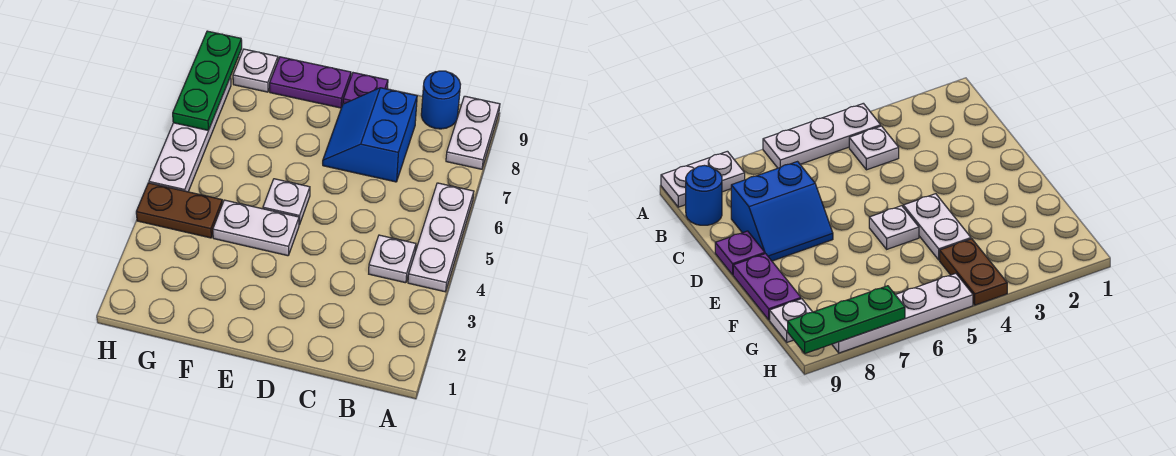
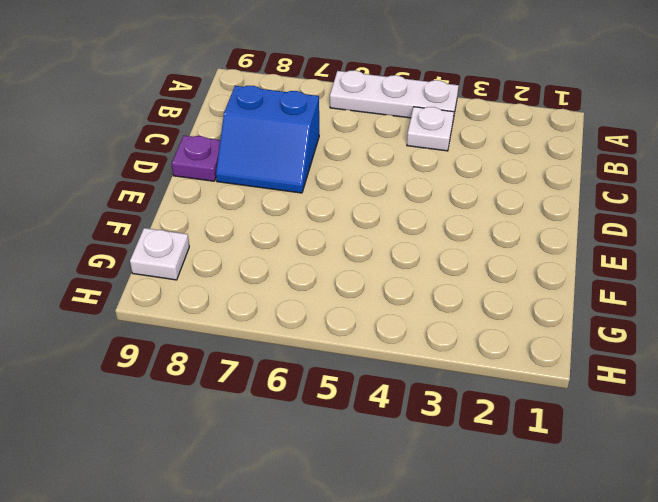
none -> white 1x2 plate [446,96,500,169]
none -> blue 1x1 round brick [421,71,461,129]
none -> white 1x2 plate [213,200,299,256]

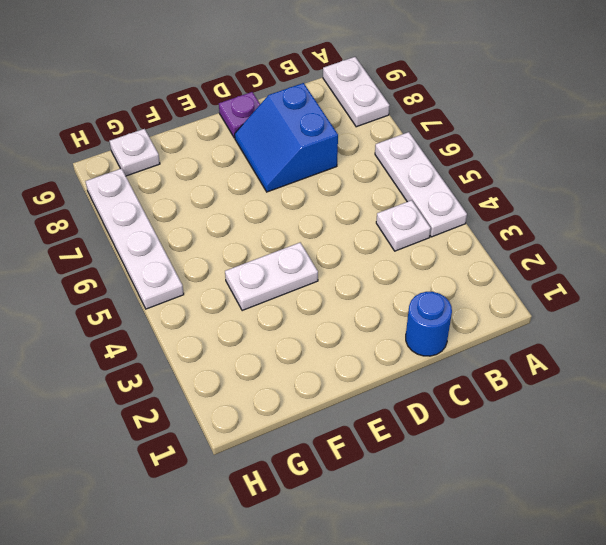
blue 1x1 round brick [406,292,452,356] -> blue 1x1 round brick moved to [421,71,461,129]
none -> white 1x1 plate [263,179,310,225]
none -> purple 1x2 plate [270,57,351,108]
none -> brown 1x2 plate [136,183,222,238]

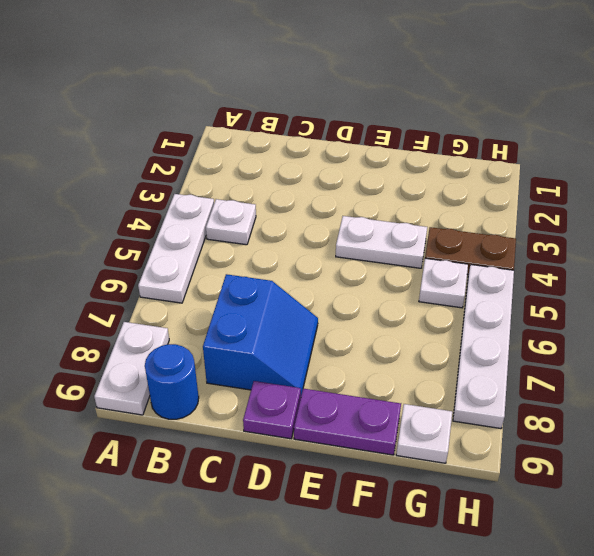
white 1x1 plate [419,258,468,308] -> white 1x1 plate moved to [263,179,310,225]
none -> green 1x3 plate [173,31,242,131]

